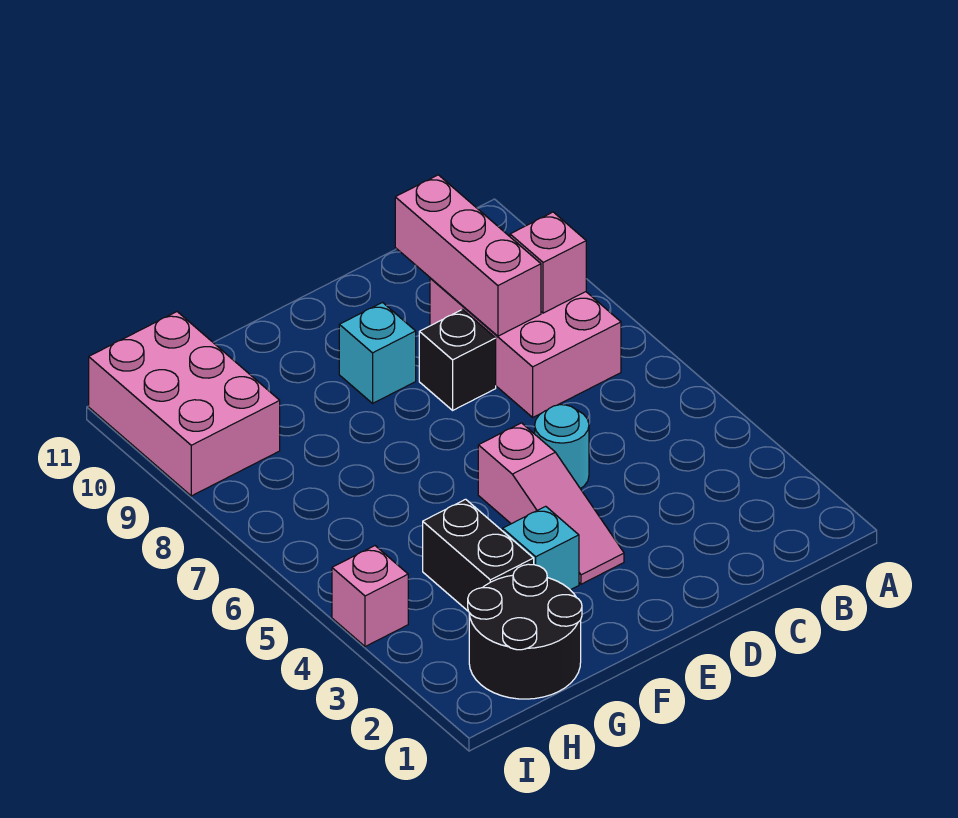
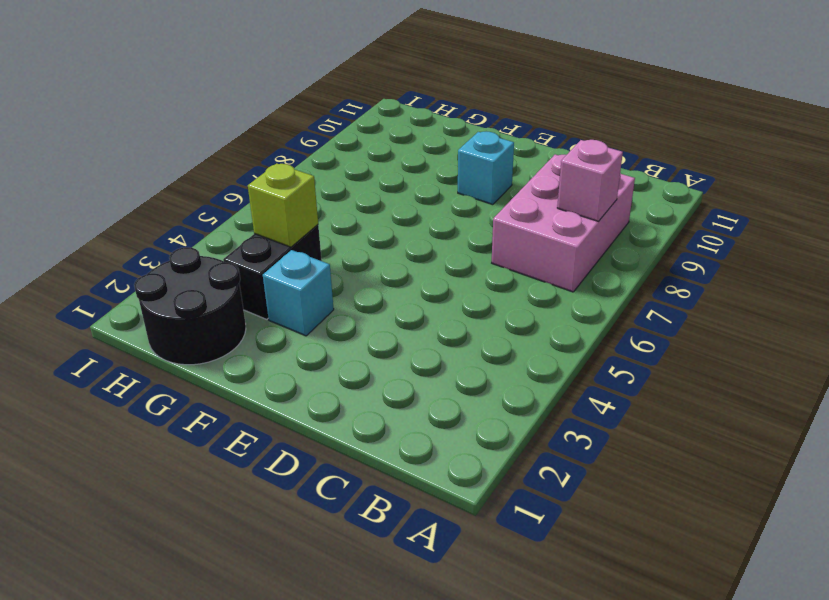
lime 1x1 brick [248,163,318,247] -> none
none -> cyan 1x1 round brick [535,405,589,489]
none -> black 1x1 brick [419,310,496,410]
none -> pink 1x3 slope [478,423,624,584]

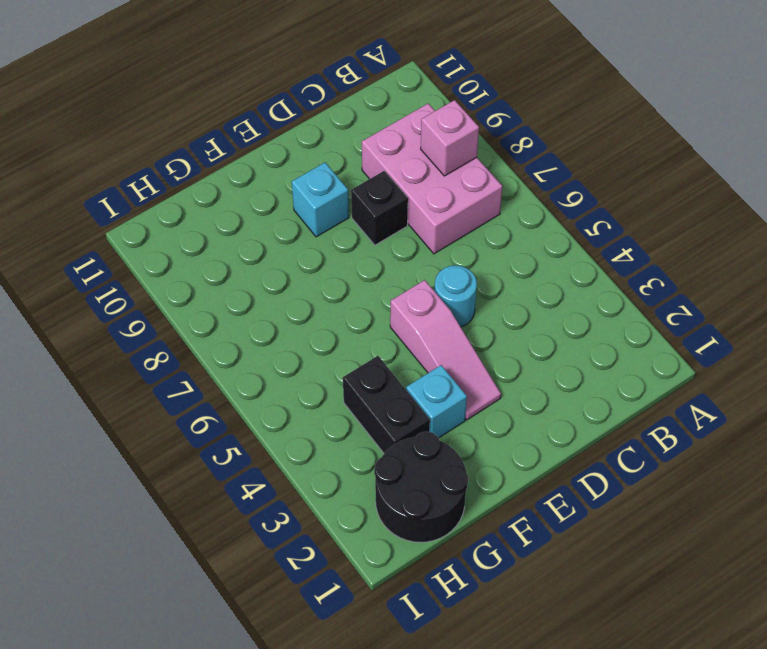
none -> pink 2x3 brick [89,312,280,496]
none -> pink 1x1 brick [332,546,408,647]
none -> pink 1x3 brick [395,175,541,336]

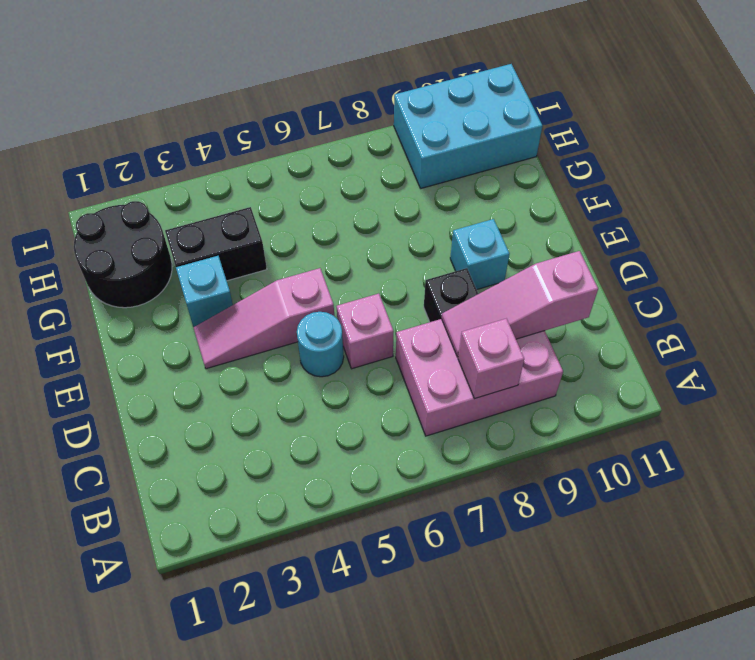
pink 1x3 slope [442,251,598,357] -> pink 1x3 brick [395,175,541,336]
pink 1x1 brick [337,294,394,369] -> pink 1x1 brick moved to [332,546,408,647]
cyan 2x3 brick [394,64,542,188] -> pink 2x3 brick [89,312,280,496]

